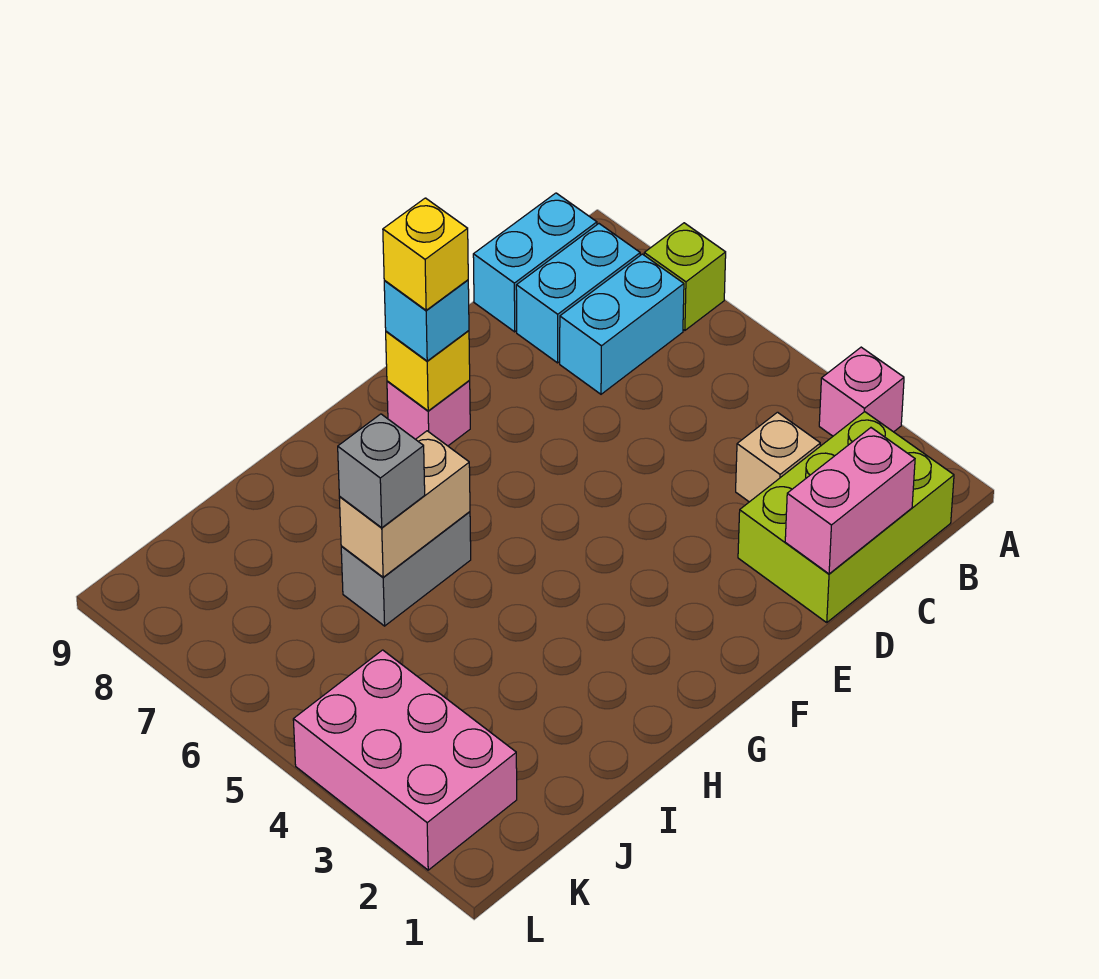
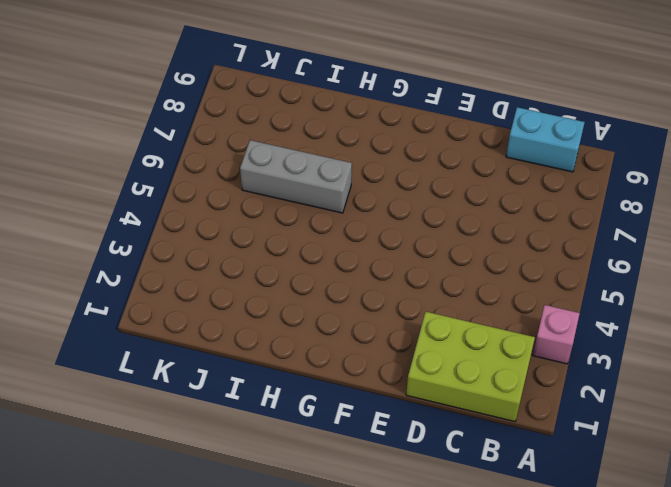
grey 1x3 brick [240,140,352,213] -> grey 1x2 brick [341,512,471,626]
none -> lime 1x1 brick [644,223,726,330]
none -> cyan 1x2 brick [560,254,684,394]
none -> cyan 1x2 brick [516,224,640,363]

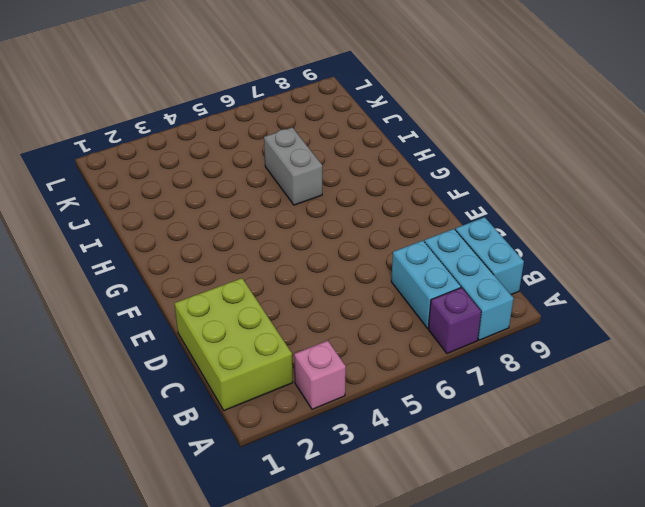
purple 1x1 brick [428,288,481,353] -> lime 1x1 brick [644,223,726,330]
cyan 1x3 brick [424,229,514,340] -> cyan 1x2 brick [516,224,640,363]
none -> tan 1x1 brick [736,412,820,502]
none -> pink 1x1 brick [387,380,470,446]
none -> pink 2x3 brick [293,650,517,870]

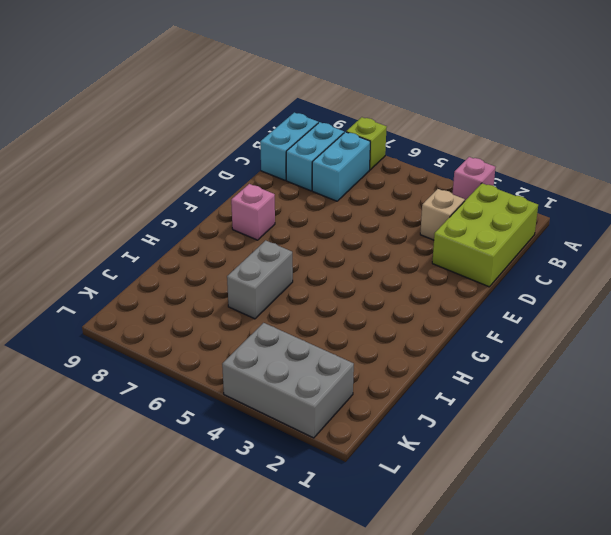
grey 2x3 brick [222,323,354,438] -> pink 2x3 brick [293,650,517,870]
none -> pink 1x2 brick [785,428,915,574]
none -> yellow 1x1 brick [386,331,470,411]
none -> tan 1x2 brick [339,431,470,577]

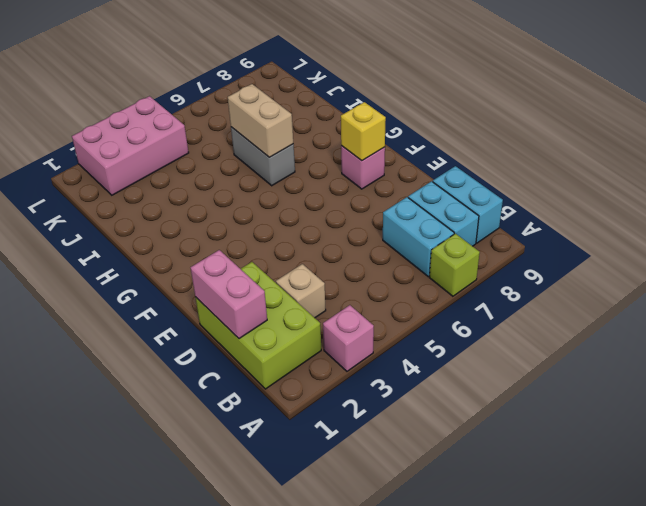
none -> cyan 1x1 brick [384,280,469,361]
none -> grey 1x1 brick [338,414,425,528]
none -> yellow 1x1 brick [383,198,468,310]

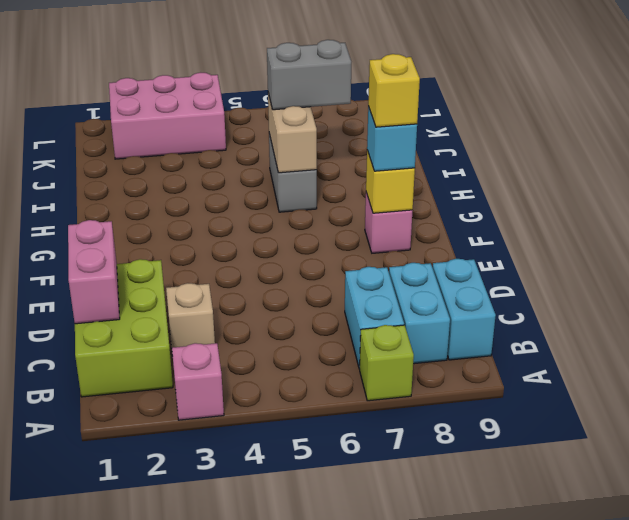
grey 1x2 brick [267,40,351,110] -> grey 1x1 brick [338,414,425,528]

